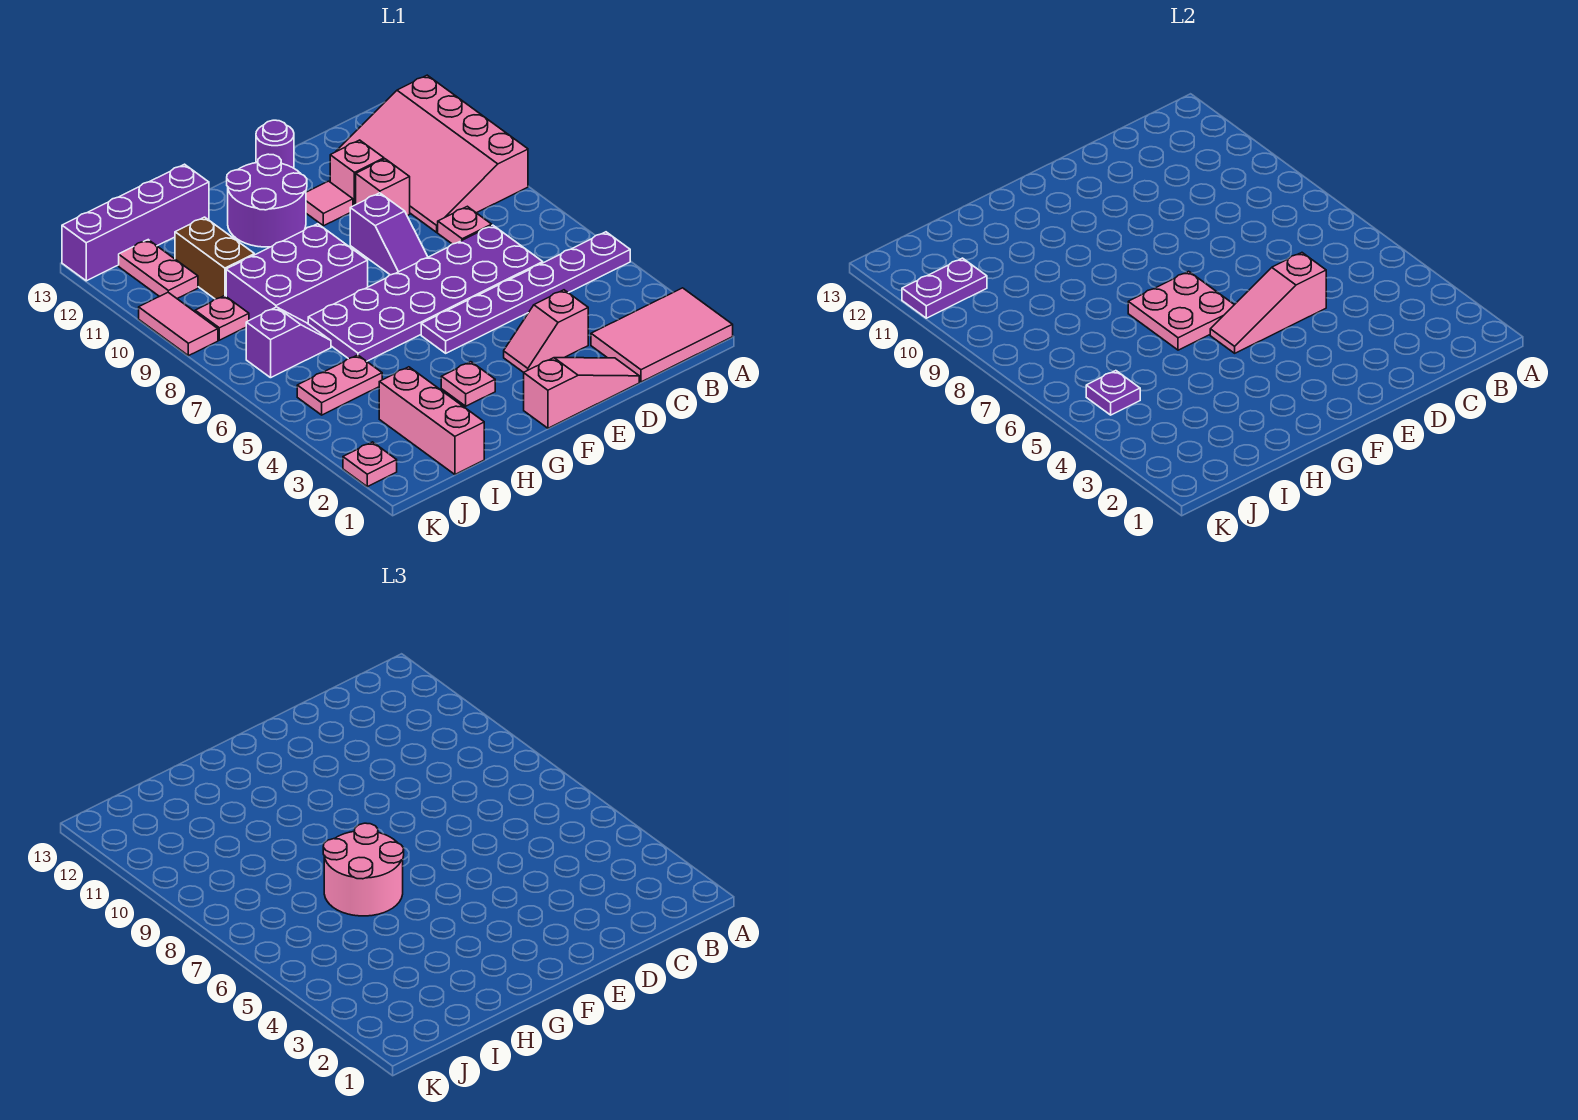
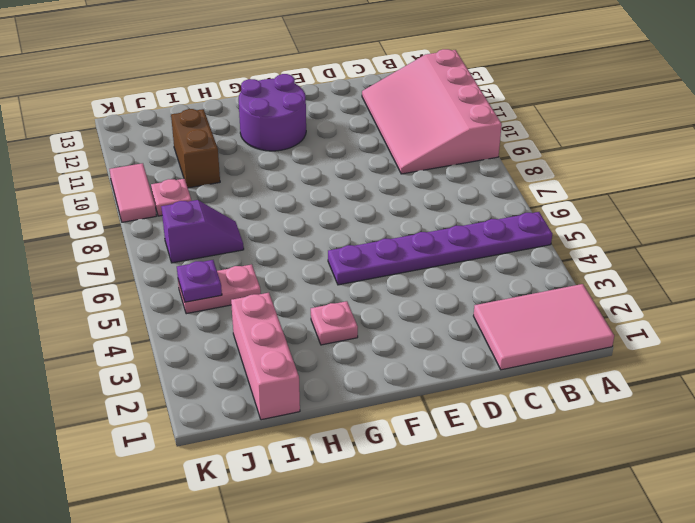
none -> purple 2x6 plate [308,225,543,361]
none -> pink 1x1 plate [438,206,492,244]
none -> pink 1x3 slope [524,358,639,428]

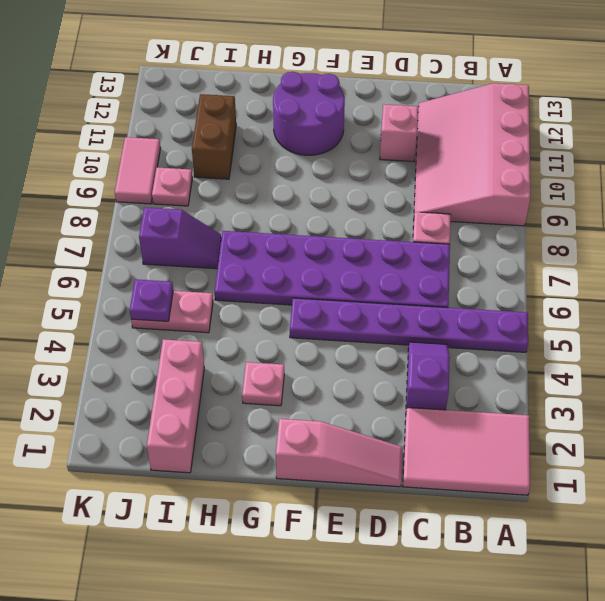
purple 1x2 slope [406,342,450,410] -> purple 1x2 slope turned to [350,193,428,275]
none -> pink 1x2 slope [504,290,588,372]
none -> pink 1x1 brick [356,159,410,216]
none -> pink 1x1 tile [306,181,353,226]

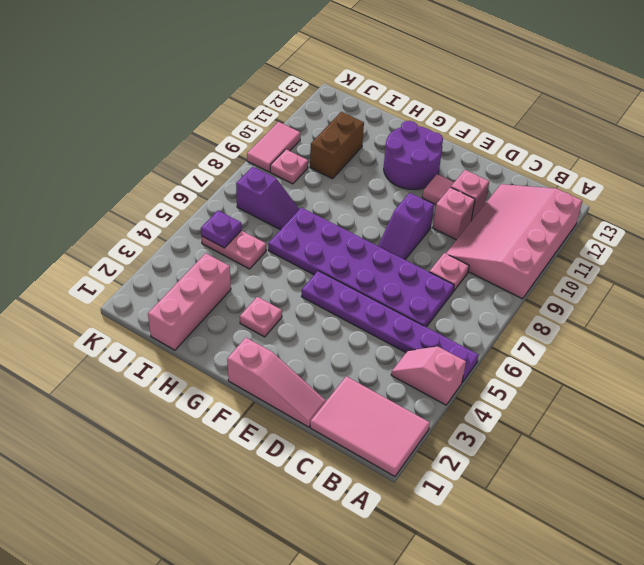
pink 1x2 slope [391,347,466,405] -> pink 1x2 slope moved to [504,290,588,372]
none -> purple 1x1 round brick [256,120,294,168]
none -> purple 2x3 brick [226,224,368,323]
none -> purple 1x4 brick [62,164,209,281]

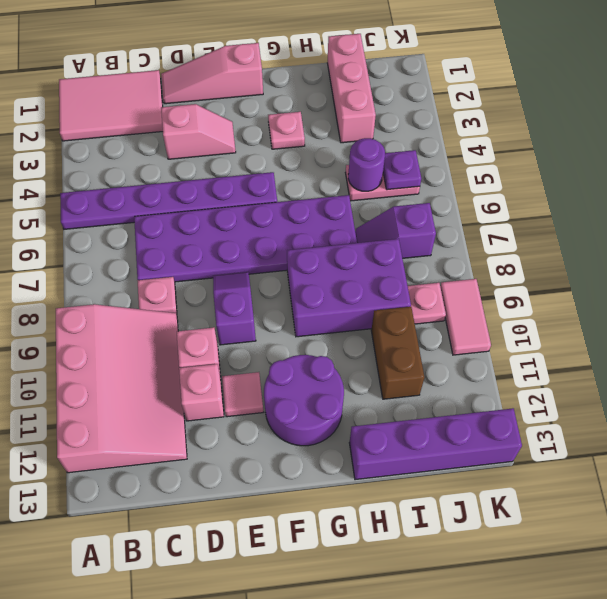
purple 1x1 round brick [348,138,385,191] -> purple 1x1 round brick moved to [256,120,294,168]
none -> pink 1x2 plate [119,240,198,298]
none -> pink 1x1 plate [343,442,397,487]
none -> pink 1x3 slope [1210,253,1326,353]

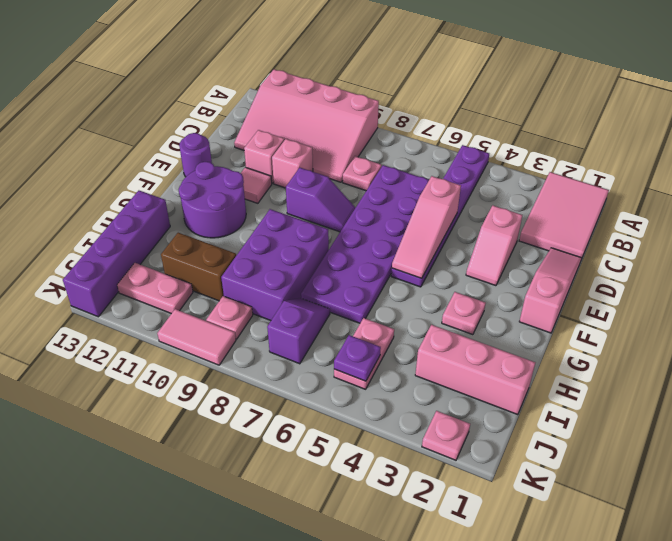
none -> pink 2x2 plate [1128,271,1234,350]
none -> purple 1x2 plate [902,258,987,318]
none -> pink 2x2 round brick [323,823,404,916]

